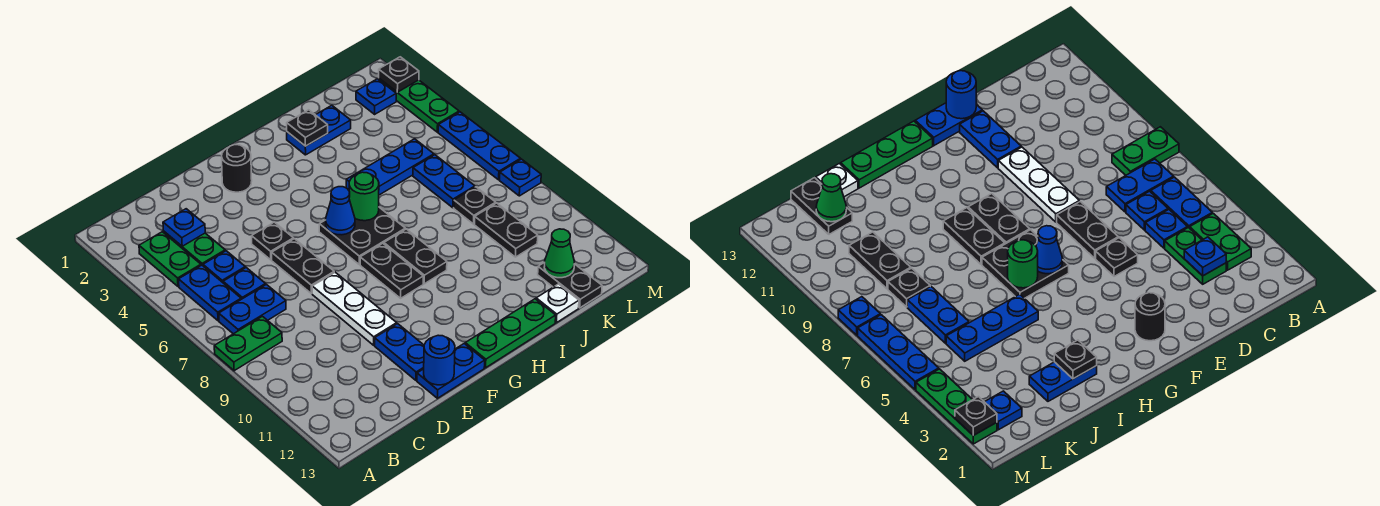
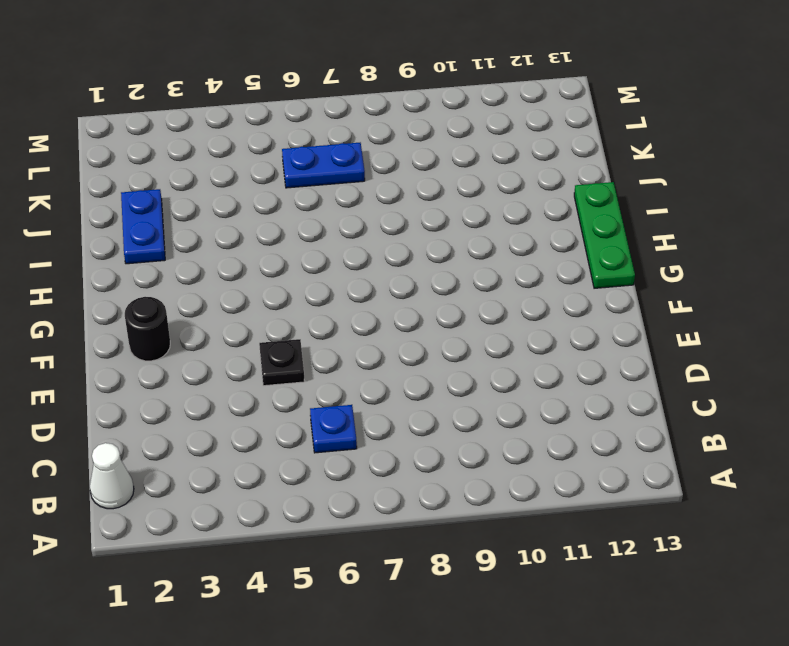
white 1x1 cone [90,443,134,509] -> none
none -> green 1x2 plate [214,316,282,371]
none -> green 1x2 plate [139,232,201,286]
none -> blue 1x2 plate [179,265,241,321]
none -> blue 1x2 plate [219,285,286,334]

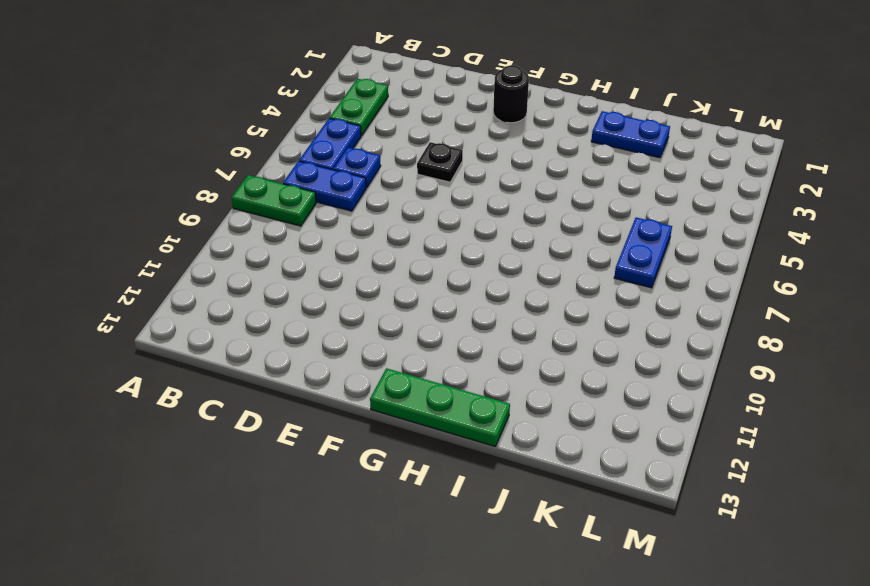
none -> green 1x2 plate [164,232,225,266]
none -> blue 1x1 plate [203,251,245,282]
none -> black 1x2 plate [272,239,334,294]
none -> white 1x3 plate [312,272,397,345]

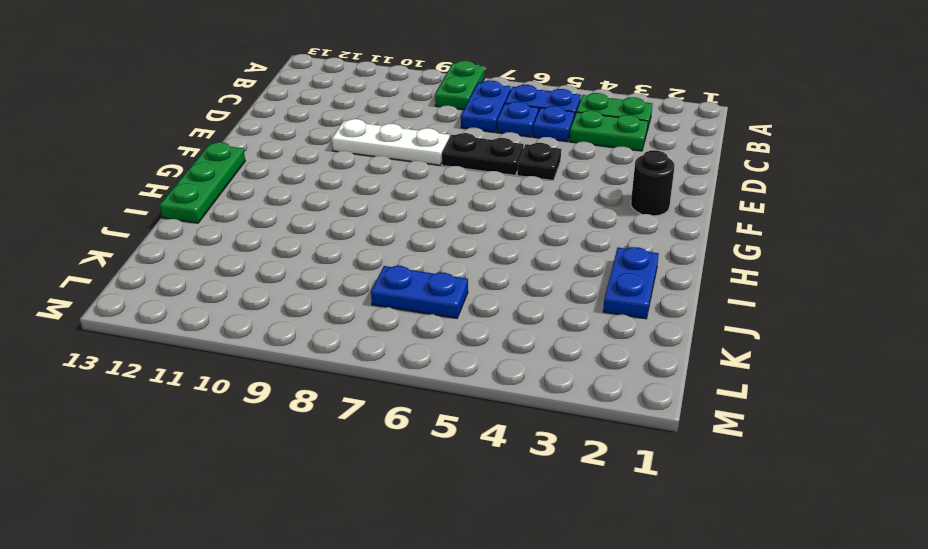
none -> blue 1x2 plate [375,324,424,380]
none -> blue 1x2 plate [417,344,485,398]
none -> black 2x2 plate [319,207,405,264]
none -> black 1x2 plate [360,243,423,298]

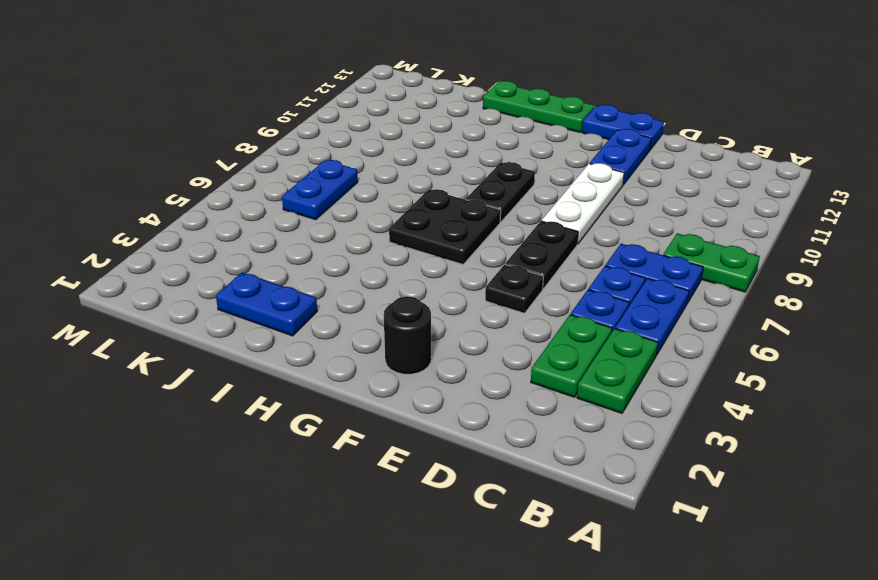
none -> black 1x2 plate [384,229,447,284]
none -> blue 1x3 plate [346,139,434,195]
none -> white 1x1 plate [536,284,579,323]
none -> black 1x1 plate [454,187,496,224]

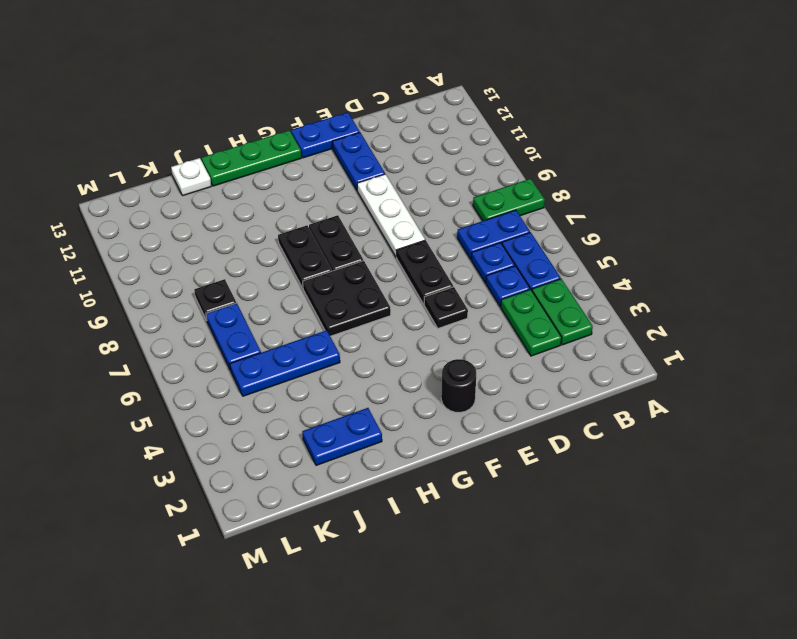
none -> black 1x2 plate [475,203,538,257]
none -> black 1x2 plate [538,262,602,308]
none -> blue 1x1 plate [356,79,396,114]
none -> green 1x3 plate [379,79,459,132]

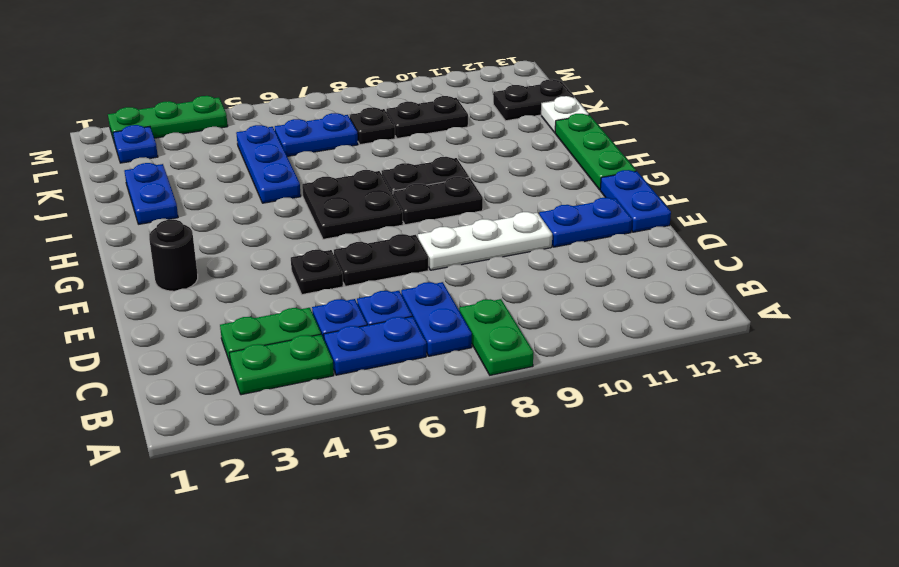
none -> blue 1x3 plate [438,112,521,180]
none -> blue 1x1 plate [500,159,541,196]
none -> blue 1x1 plate [163,209,205,246]
none -> blue 1x1 round brick [424,335,455,385]

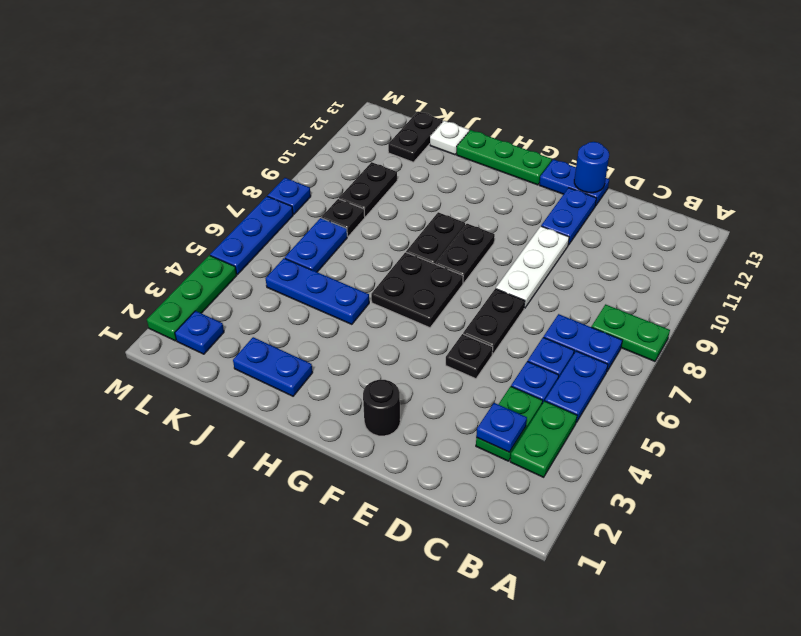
none -> blue 1x1 cone [326,187,355,235]
none -> green 1x1 round brick [349,172,379,221]
none -> black 1x1 plate [287,110,328,146]
none -> green 1x1 cone [544,229,574,278]

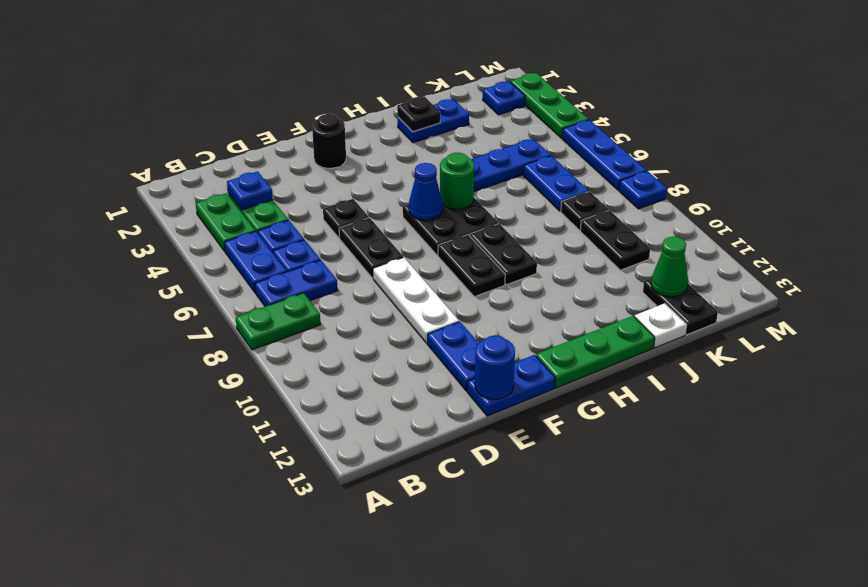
none -> black 1x1 plate [379,57,419,92]

